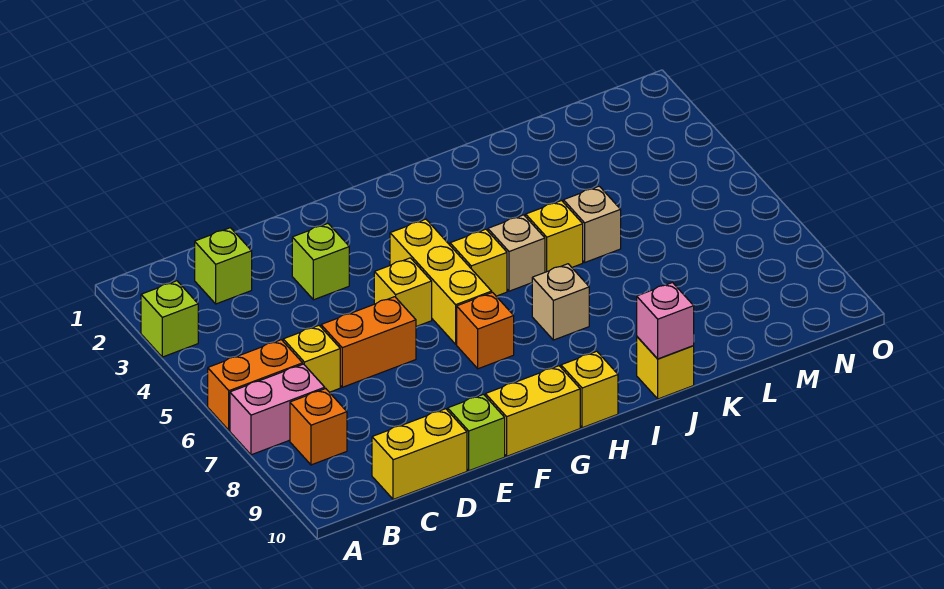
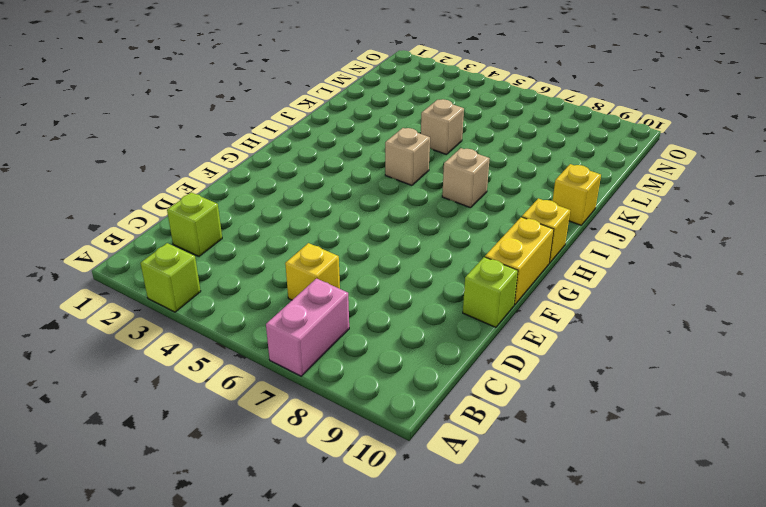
none -> orange 1x2 brick [208,340,303,430]
none -> orange 1x1 brick [290,389,347,465]
none -> yellow 1x2 brick [372,409,467,499]

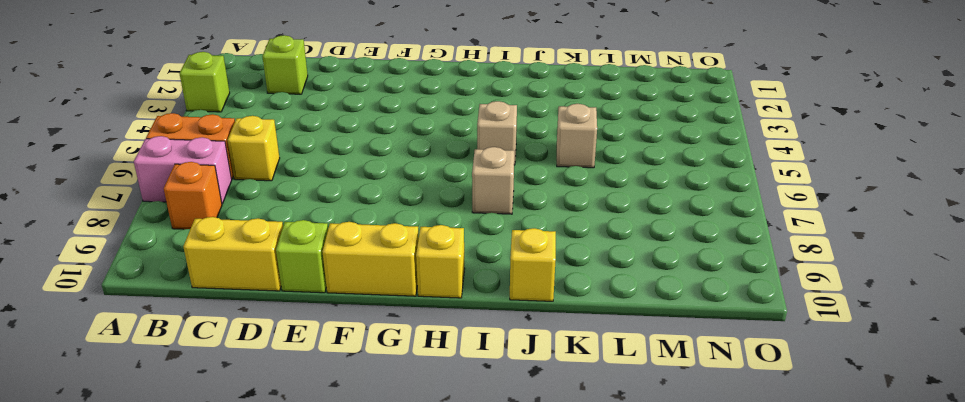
none -> orange 1x2 brick [321,297,416,387]
none -> lime 1x1 brick [292,224,349,300]
none -> yellow 1x1 brick [374,258,432,327]

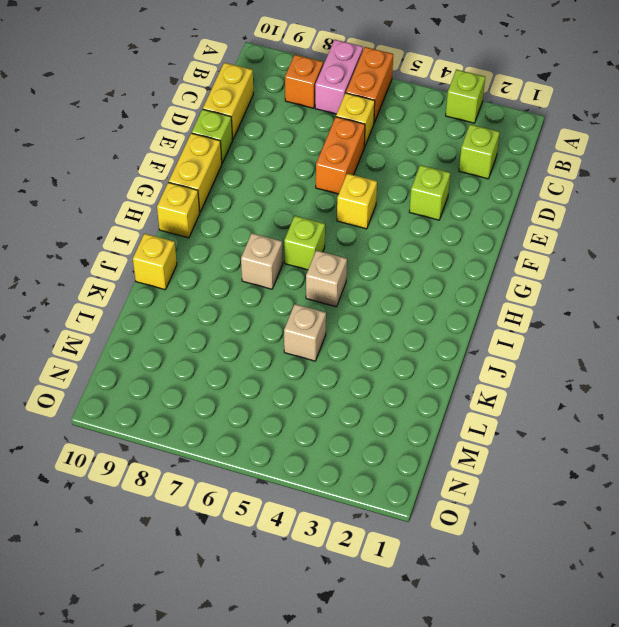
lime 1x1 brick [284,216,325,270] -> none
none -> yellow 1x3 brick [390,219,492,344]
none -> orange 1x1 brick [457,292,514,369]
none -> yellow 1x1 brick [450,229,507,296]

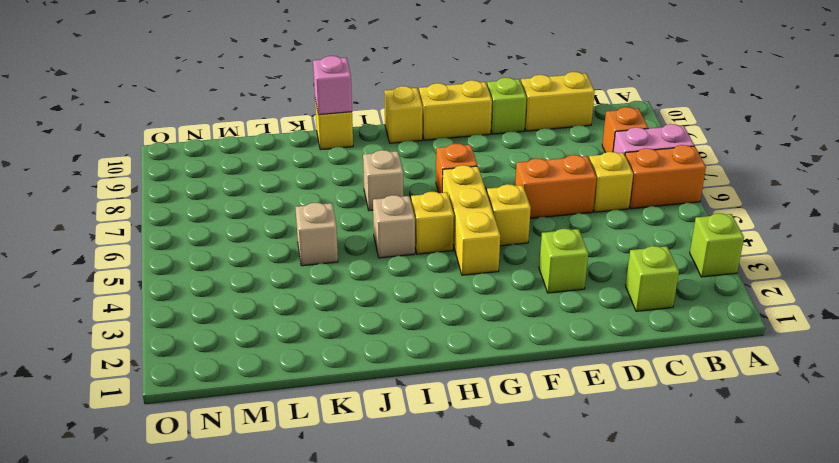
none -> yellow 1x1 brick [526,201,583,272]

